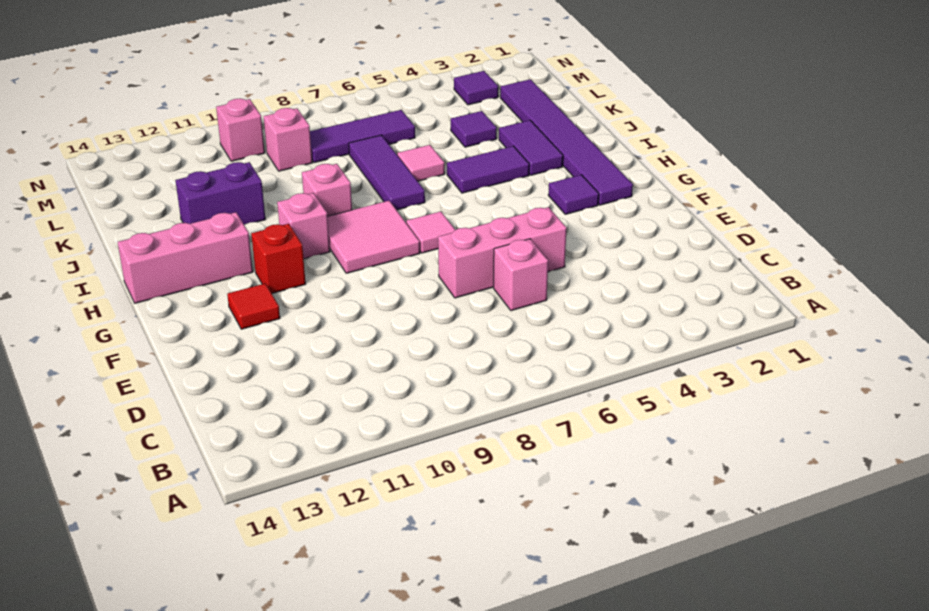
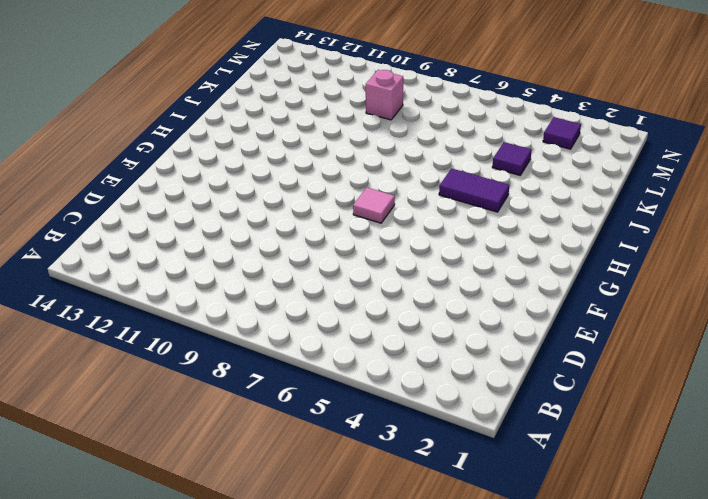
none -> pink 1x1 brick [494,239,548,311]
none -> pink 1x3 brick [438,207,567,298]
none -> red 1x1 tile [227,283,280,329]

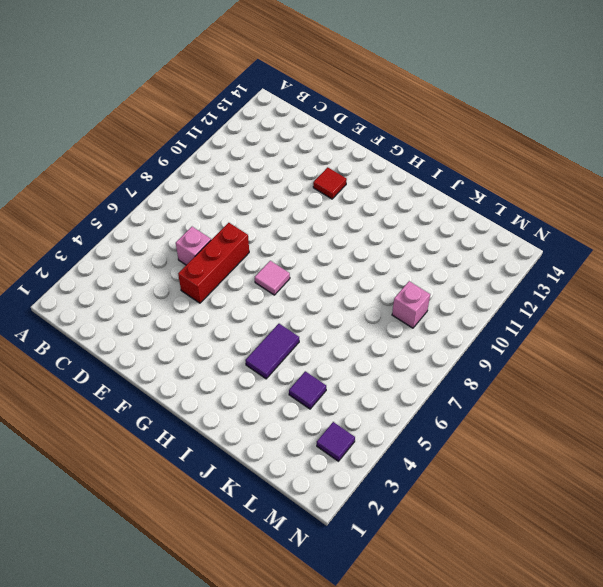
red 1x3 brick [178,223,249,303] -> pink 1x3 brick [438,207,567,298]
none -> purple 1x6 tile [500,79,633,205]
none -> purple 1x1 tile [548,175,599,214]
none -> pink 2x2 tile [327,201,420,273]

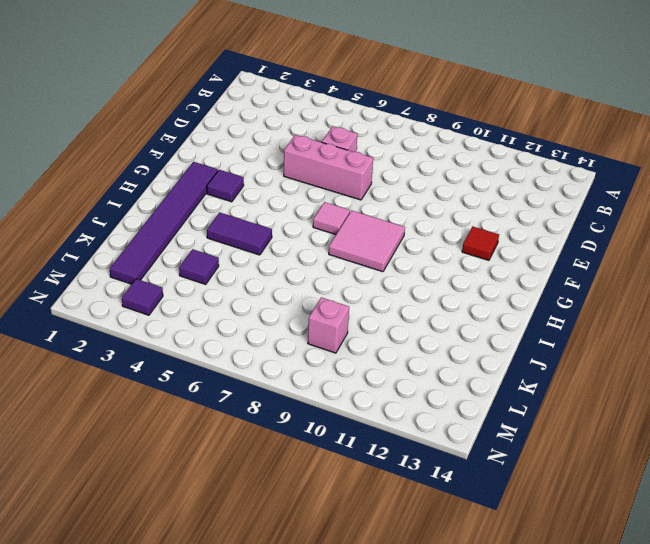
none -> red 1x1 brick [251,224,306,293]
none -> pink 1x1 brick [277,193,330,259]
none -> pink 1x3 brick [118,212,253,303]

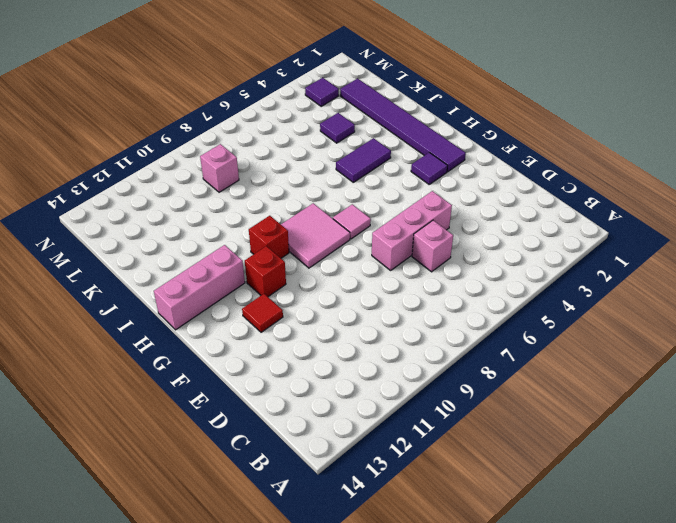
red 1x1 brick [249,216,289,258] -> pink 1x1 brick [277,193,330,259]
none -> purple 1x2 tile [499,120,563,175]
none -> purple 1x3 tile [349,135,425,210]
none -> pink 1x1 brick [302,164,352,216]

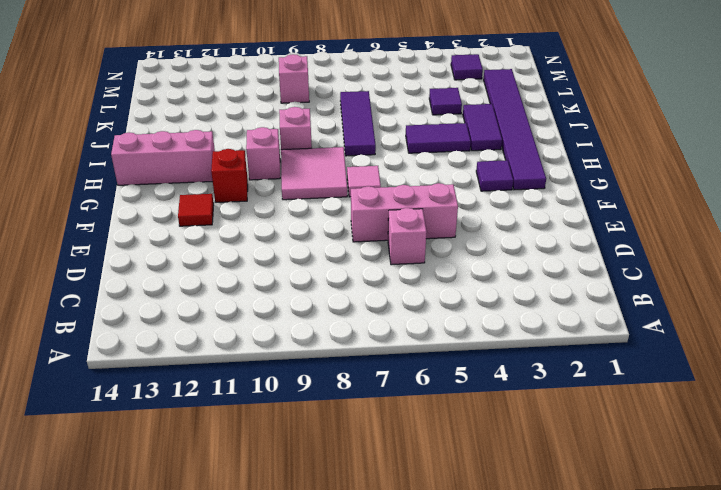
none -> pink 1x1 tile [397,145,445,181]
none -> purple 1x2 brick [175,162,265,225]
none -> purple 1x3 tile [310,110,415,163]

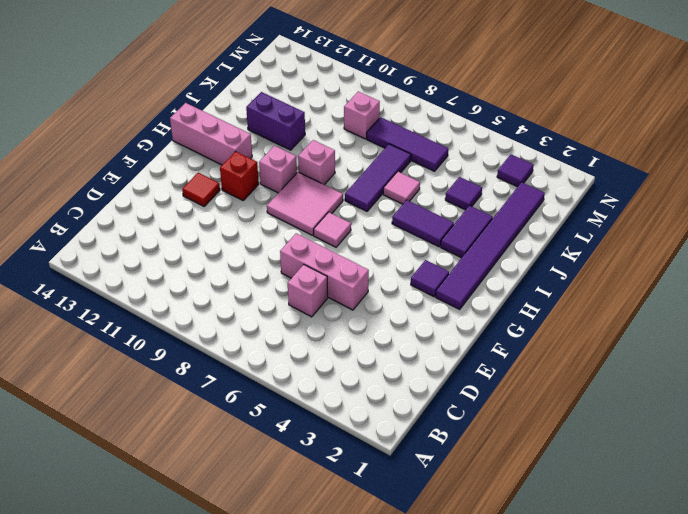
none -> pink 1x1 brick [216,99,265,161]

